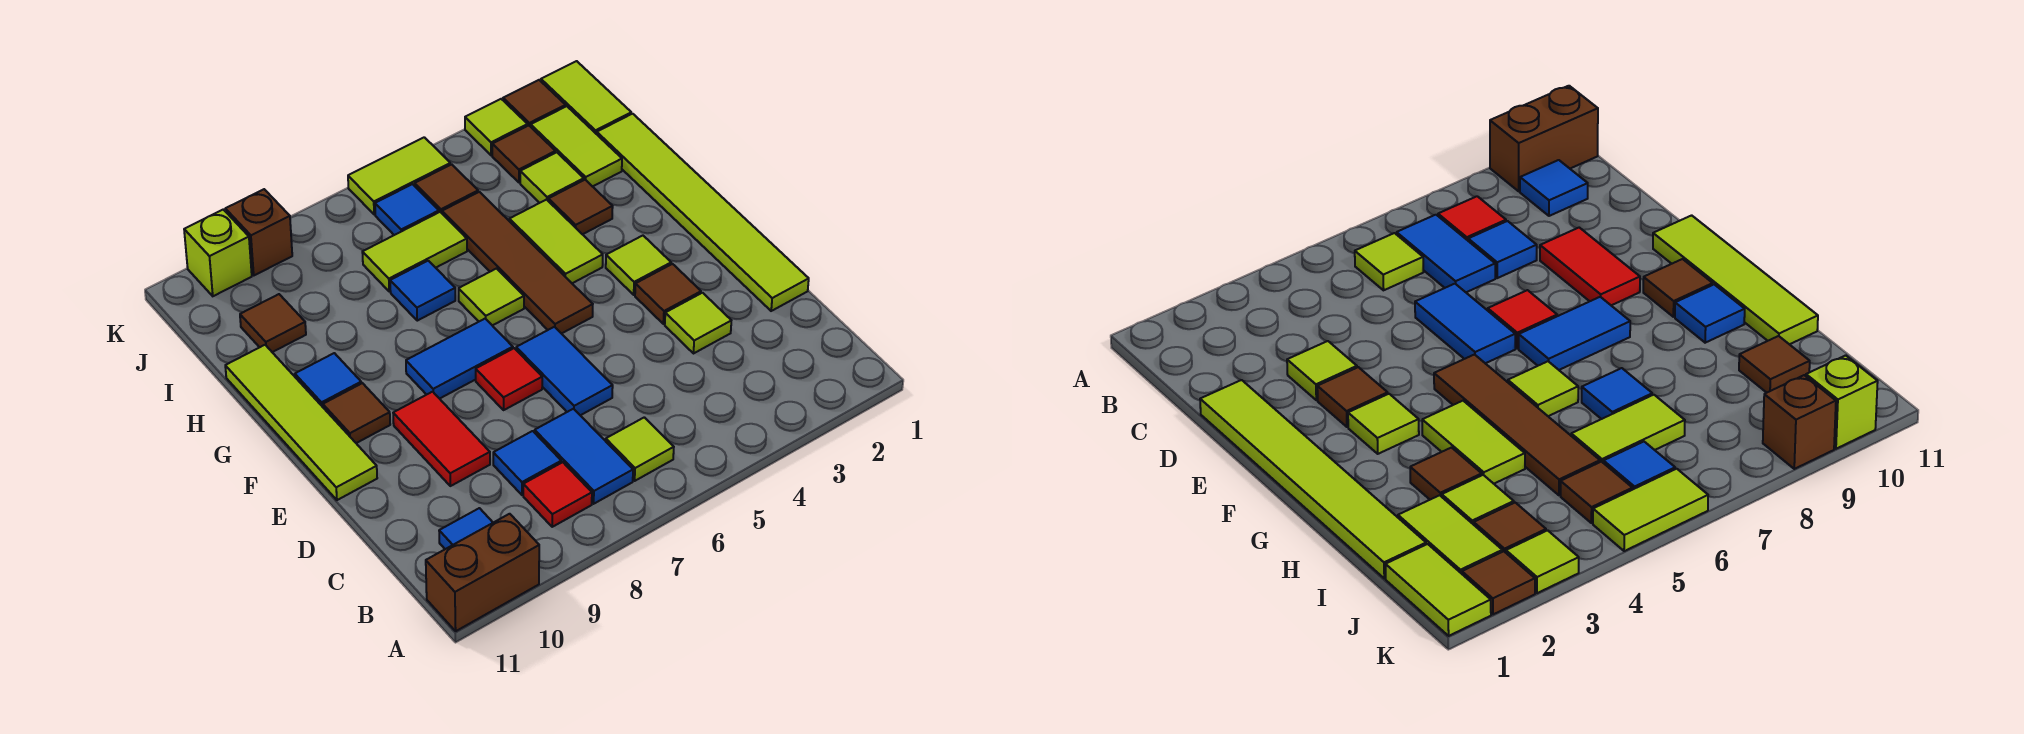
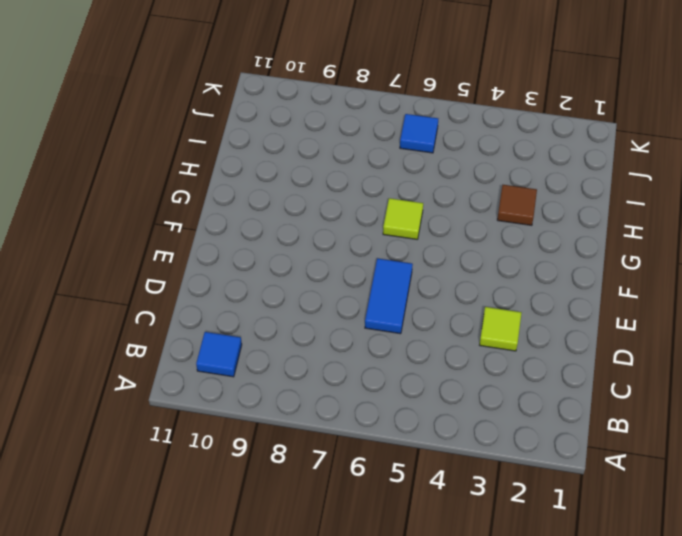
none -> brown 1x2 brick [426,514,539,631]
none -> lime 1x1 tile [606,417,674,481]
none -> blue 1x2 tile [535,409,633,504]
none -> red 1x1 tile [523,462,592,527]

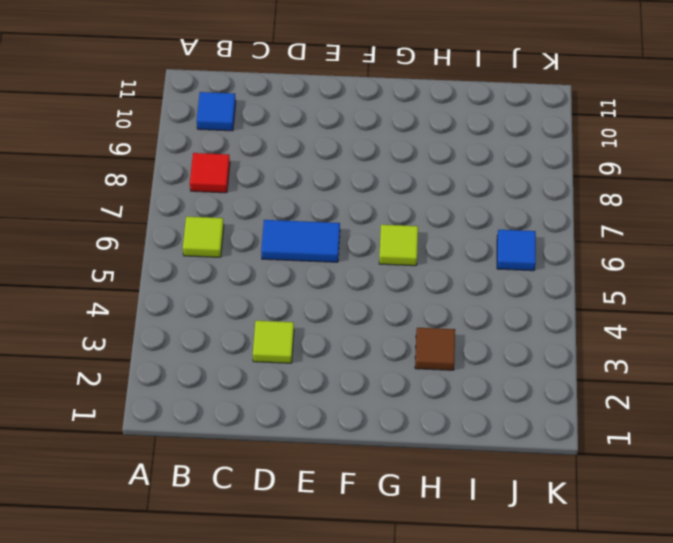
none -> brown 1x2 brick [426,514,539,631]
none -> blue 1x2 tile [535,409,633,504]
none -> blue 1x1 tile [493,431,561,495]
none -> lime 1x6 tile [597,114,809,311]

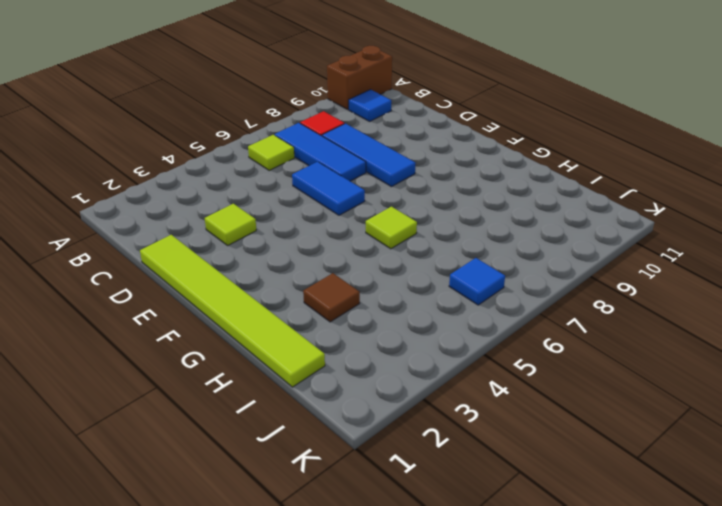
blue 1x3 tile [275,123,366,181] -> blue 1x2 tile [535,409,633,504]
blue 1x3 tile [322,124,415,187] -> blue 1x1 tile [493,431,561,495]
none -> red 1x2 tile [393,392,490,486]
none -> brown 1x1 tile [635,264,701,324]
none -> red 1x1 tile [476,348,542,410]
none -> lime 1x4 tile [225,345,377,500]

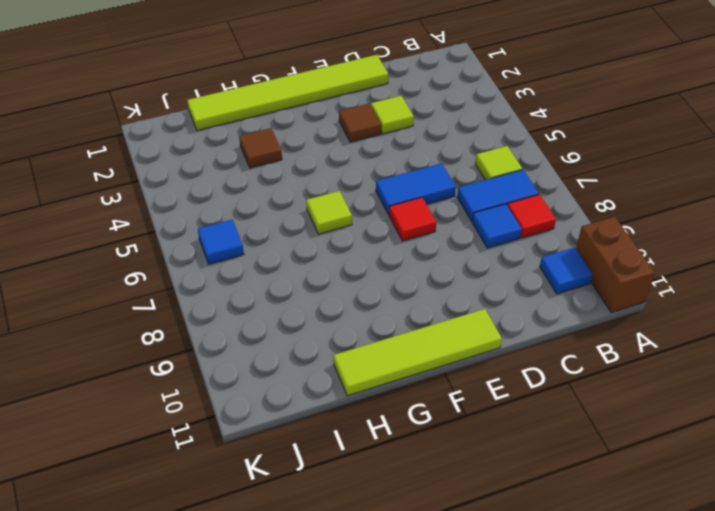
none -> red 1x2 tile [393,392,490,486]
none -> lime 1x1 tile [606,236,671,295]
none -> brown 1x4 tile [442,192,593,334]
none -> blue 1x2 tile [406,319,513,399]

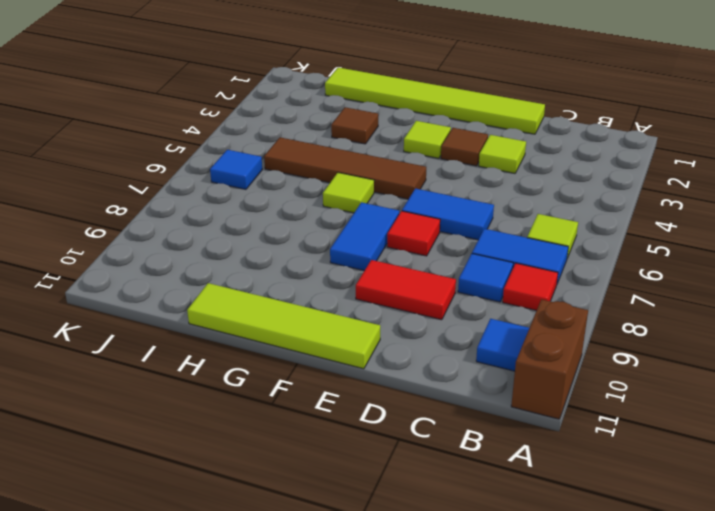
none -> brown 1x1 tile [323,383,390,443]
none -> lime 1x2 tile [509,200,603,283]
none -> blue 1x1 tile [295,353,361,407]
none -> blue 1x1 tile [390,261,455,321]

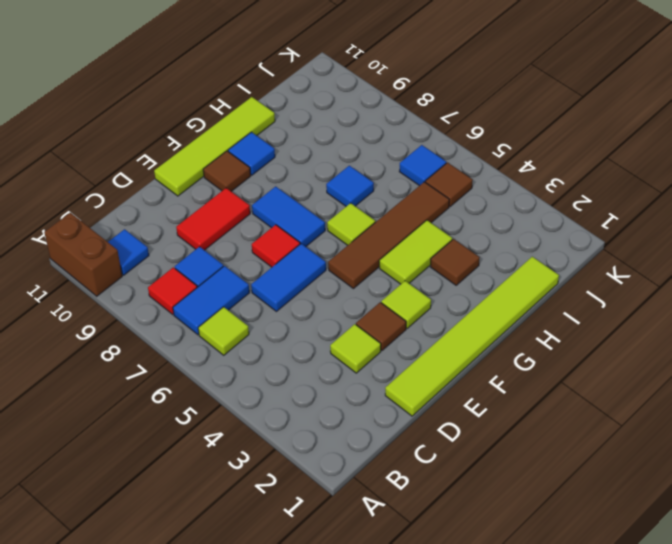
none -> lime 1x2 tile [531,106,622,187]
none -> lime 1x1 tile [520,152,584,203]
none -> lime 1x2 tile [362,212,467,292]
none -> brown 1x1 tile [240,294,306,352]

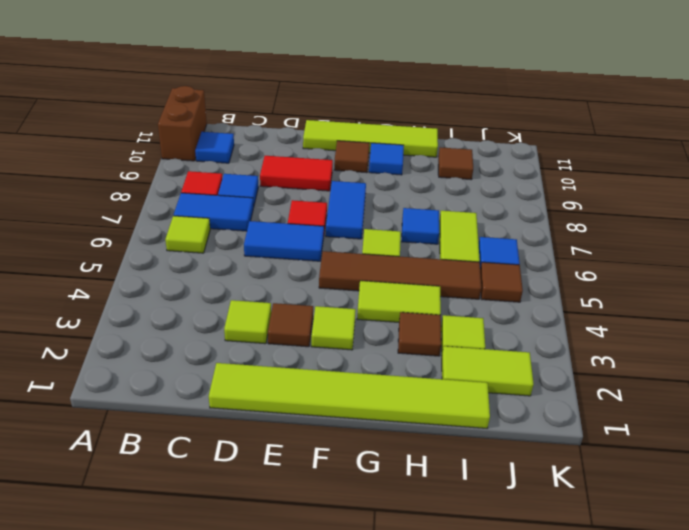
none -> lime 1x2 tile [541,61,631,134]
none -> brown 1x1 tile [492,125,556,182]
none -> brown 1x1 tile [503,80,566,127]
none -> lime 1x1 tile [465,99,528,155]

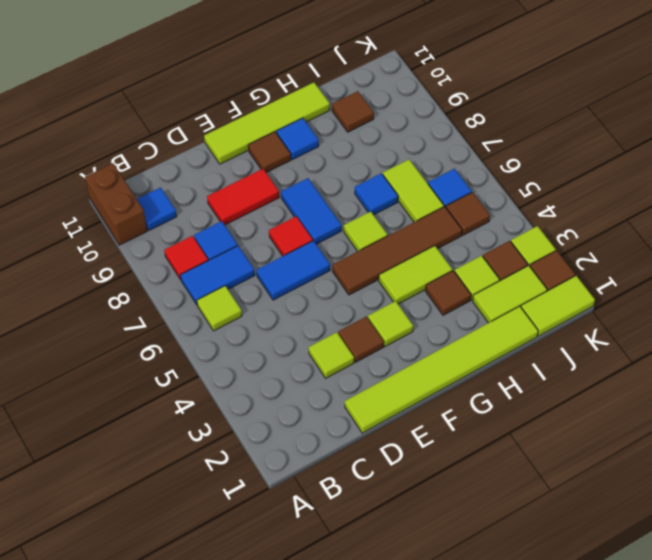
none -> lime 1x2 tile [348,137,450,214]
none -> brown 1x1 brick [225,189,292,275]
none -> lime 1x1 brick [184,209,252,296]

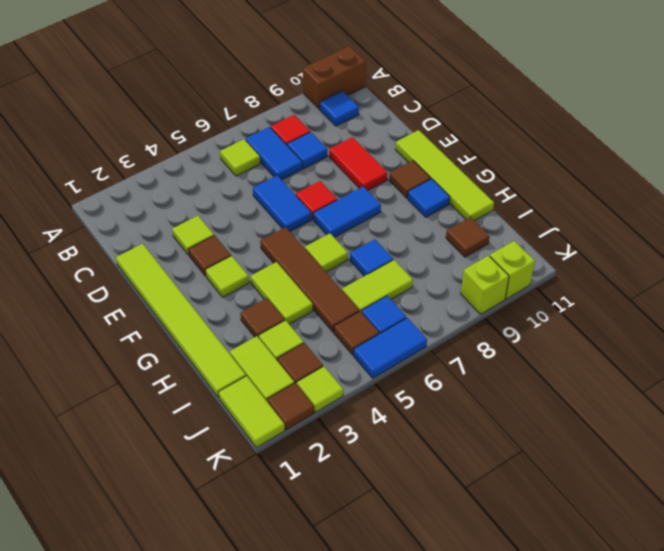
blue 1x2 tile [354,318,427,378] -> lime 1x2 tile [348,137,450,214]
lime 1x1 brick [461,256,509,314] -> brown 1x1 brick [225,189,292,275]

